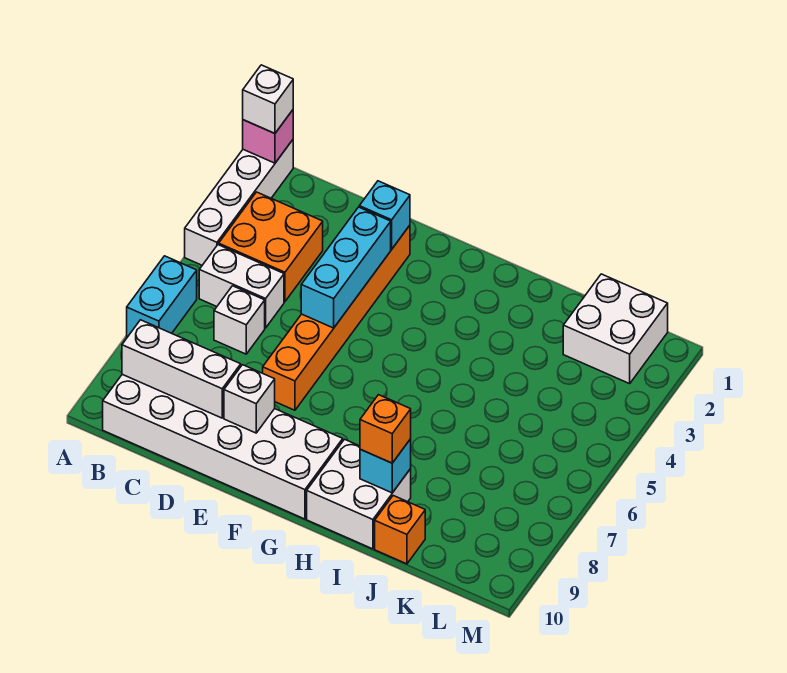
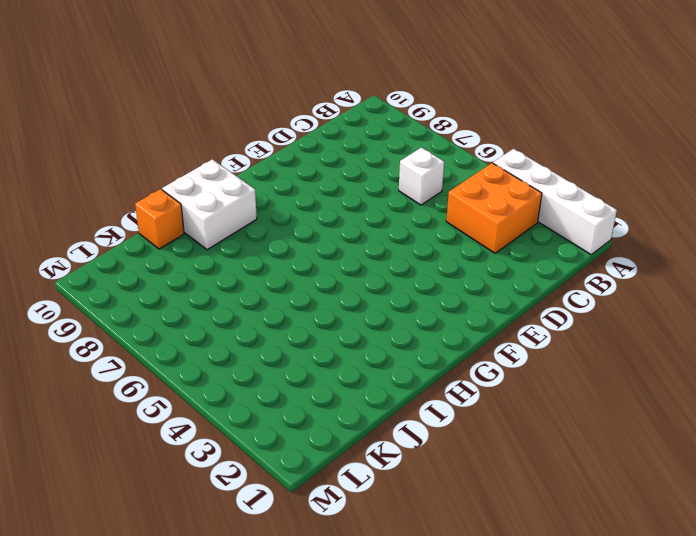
none -> cyan 1x2 brick [127,256,197,337]
none -> white 1x2 brick [199,245,284,328]
none -> white 2x6 brick [103,374,343,519]

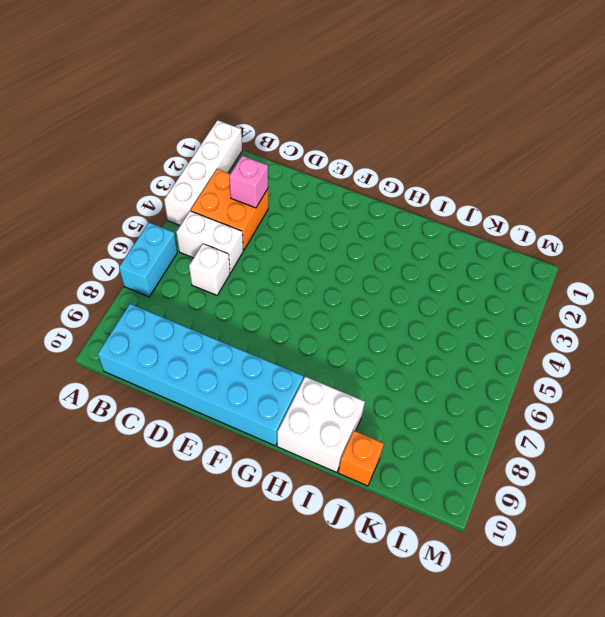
cyan 2x6 brick [98,304,303,446] -> white 2x6 brick [103,374,343,519]
pink 1x1 brick [229,156,268,208] -> pink 1x1 brick moved to [243,110,293,163]
none -> orange 1x6 brick [263,225,410,410]
none -> white 2x2 brick [563,274,668,384]
none -> white 1x3 brick [122,320,241,418]

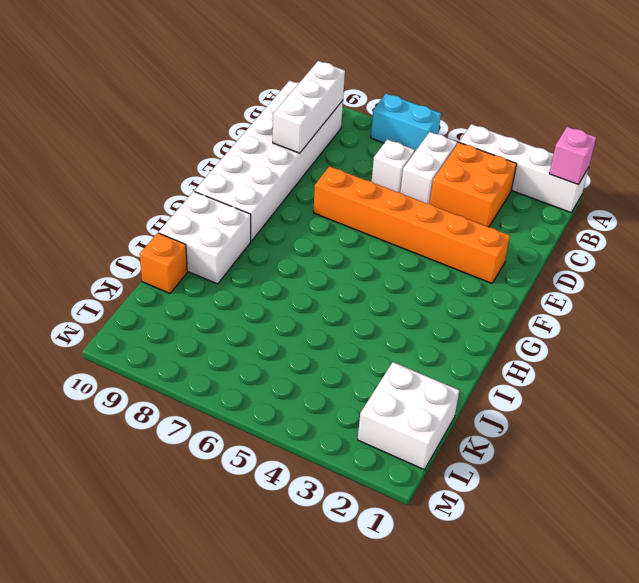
none -> cyan 1x1 brick [359,181,410,249]
none -> cyan 1x3 brick [301,207,391,328]
none -> white 1x1 brick [224,365,275,433]

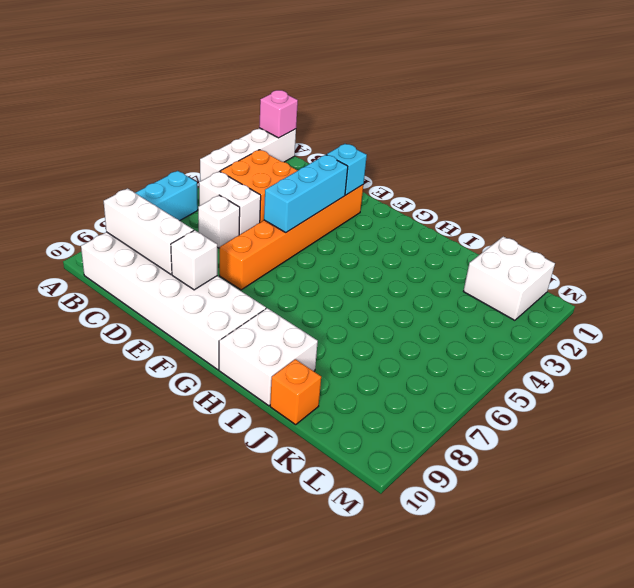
none -> cyan 1x1 brick [360,439,411,493]
none -> white 1x1 brick [243,65,293,133]
none -> orange 1x1 brick [360,395,411,463]

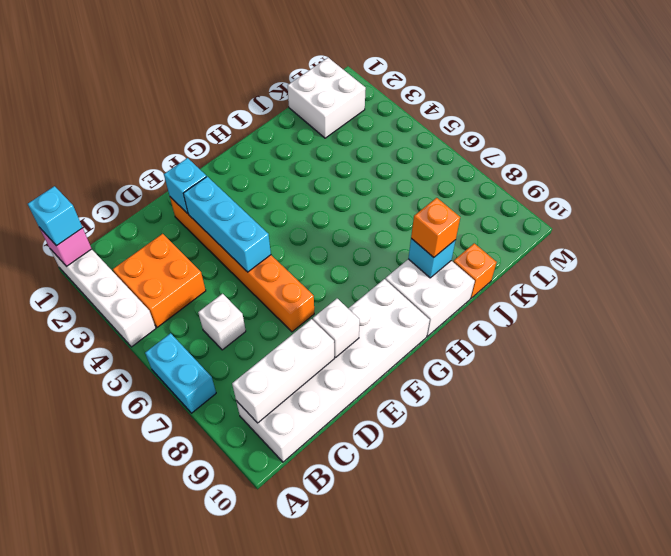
cyan 1x1 brick [28,186,83,246] -> white 1x1 brick [243,65,293,133]
none -> white 1x2 brick [199,245,284,328]

